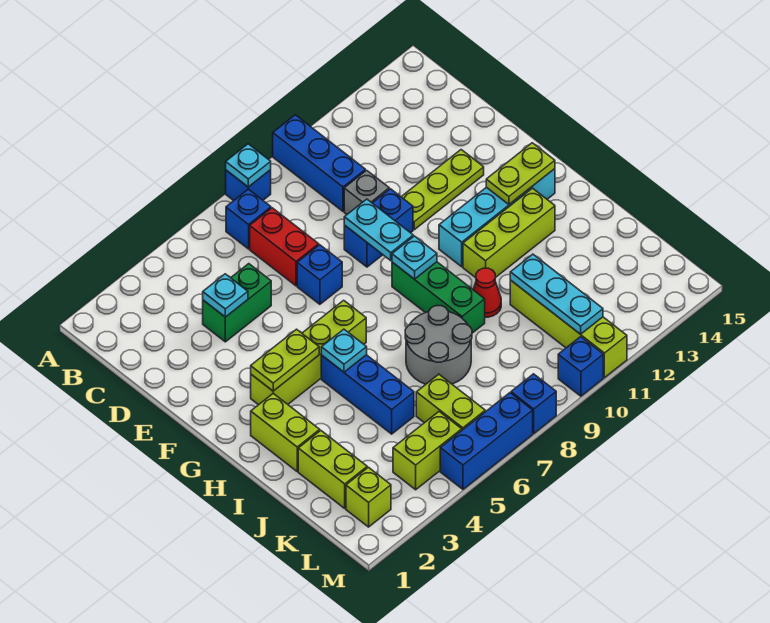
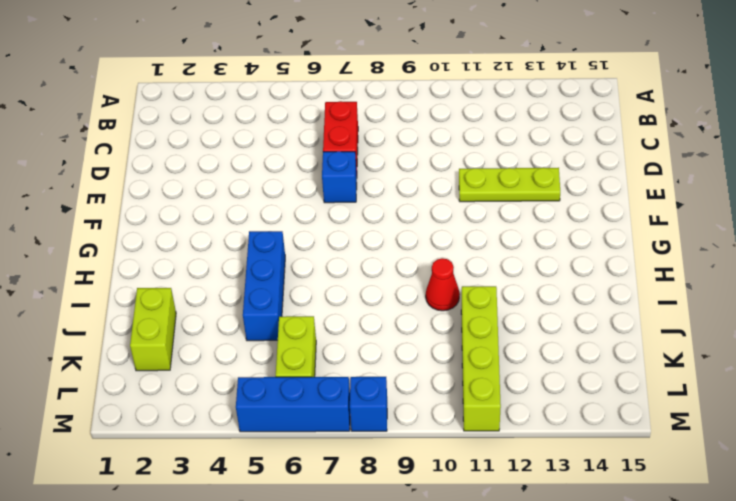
none -> blue 1x1 brick [226,170,271,201]
none -> blue 1x3 brick [273,115,365,211]
none -> blue 1x1 brick [226,189,271,249]
none -> green 1x2 brick [203,264,271,342]

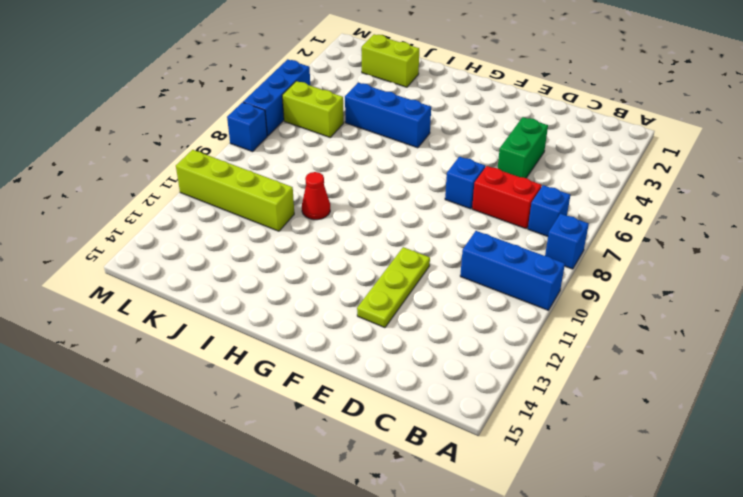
none -> grey 1x1 brick [344,170,389,214]
none -> blue 1x2 brick [344,189,413,267]
none -> lime 1x4 brick [251,300,366,405]
none -> green 1x3 brick [392,262,485,333]

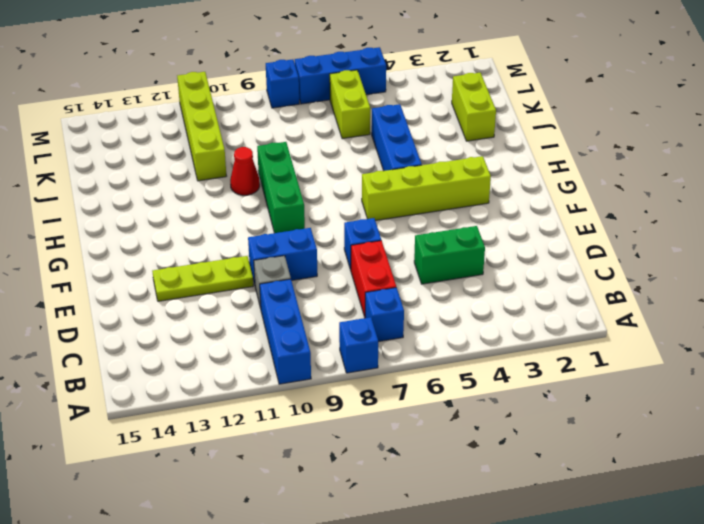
none -> cyan 1x4 brick [439,169,555,267]
none -> lime 1x2 brick [251,394,320,471]
none -> lime 1x3 brick [463,188,555,278]
none -> grey 2x2 round brick [405,306,472,384]

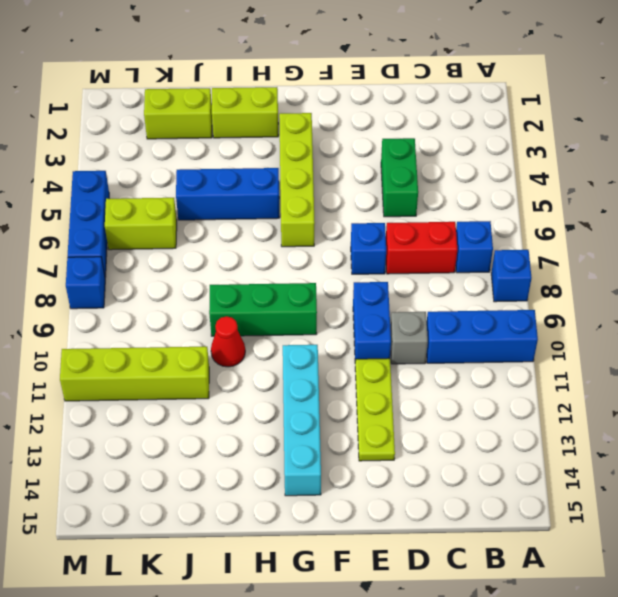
none -> lime 1x3 brick [463,188,555,278]
none -> grey 2x2 round brick [405,306,472,384]
none -> lime 1x1 brick [346,467,391,527]
none -> lime 1x2 brick [393,412,462,490]

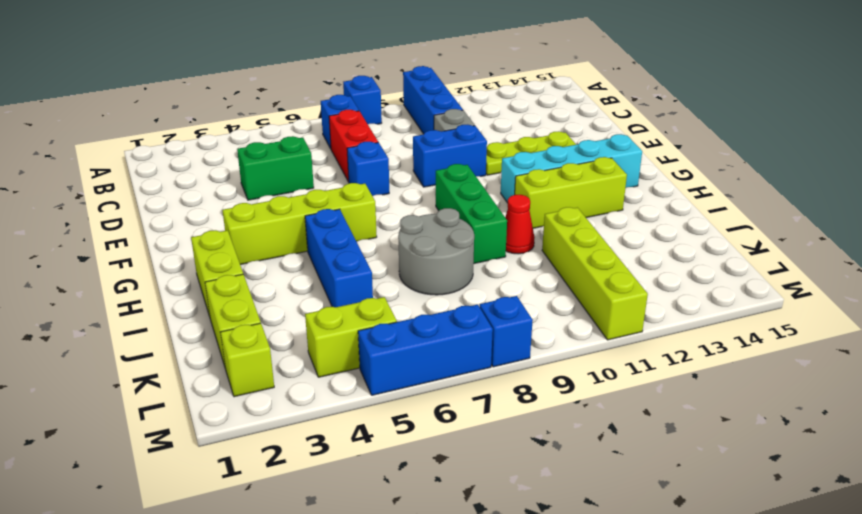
none -> lime 1x2 brick [416,374,485,430]
none -> blue 1x1 brick [558,337,603,396]
none -> cyan 1x1 plate [226,144,271,187]
none -> cyan 1x1 plate [203,274,248,317]

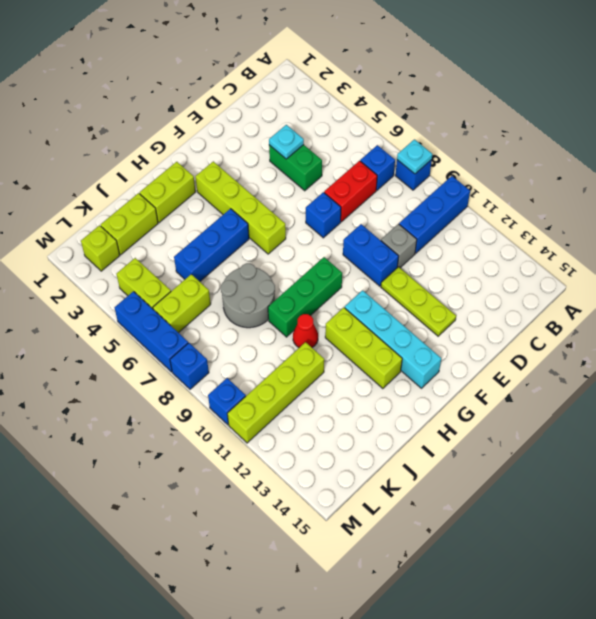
none -> cyan 1x2 plate [344,199,413,261]
none -> lime 1x2 plate [251,329,319,391]
none -> cyan 1x1 plate [392,236,437,279]
none -> lime 1x2 plate [486,143,555,204]

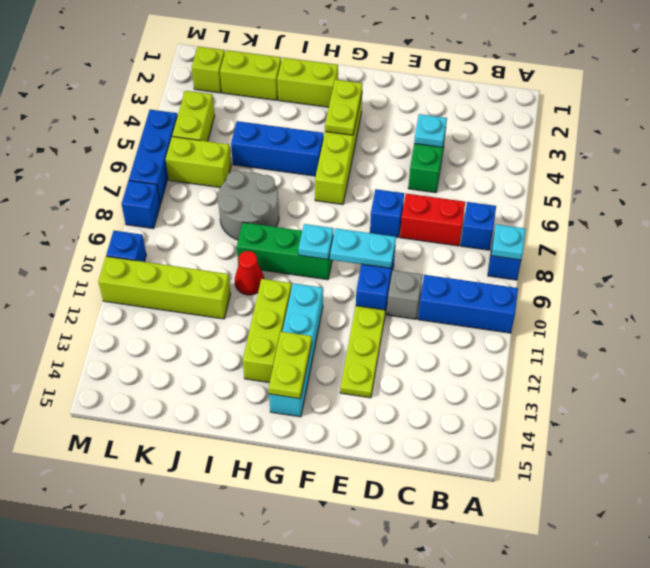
none -> cyan 1x1 plate [321,329,367,372]
none -> cyan 1x3 plate [510,254,603,334]

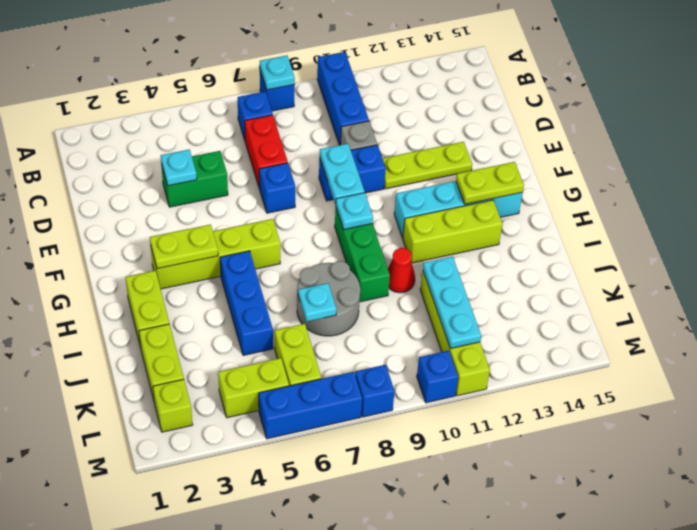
cyan 1x1 plate [298,283,337,322] -> cyan 1x1 plate moved to [321,329,367,372]

